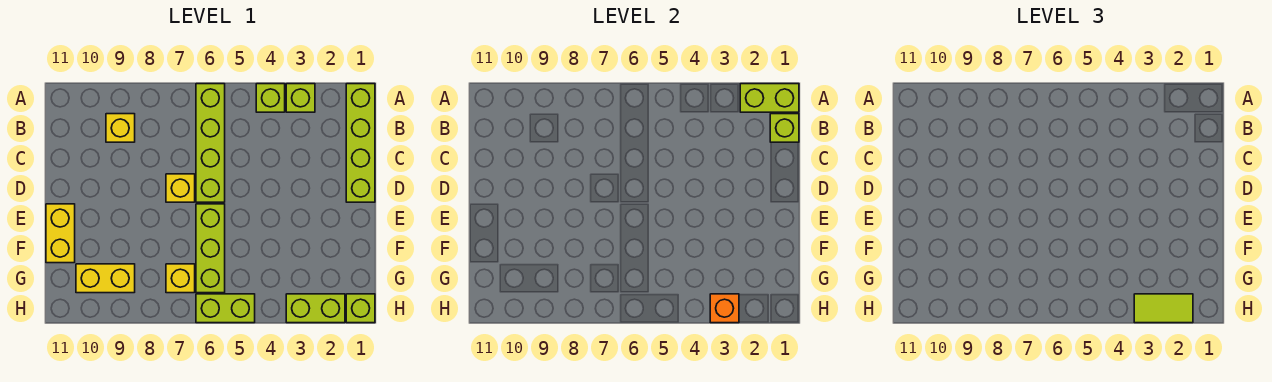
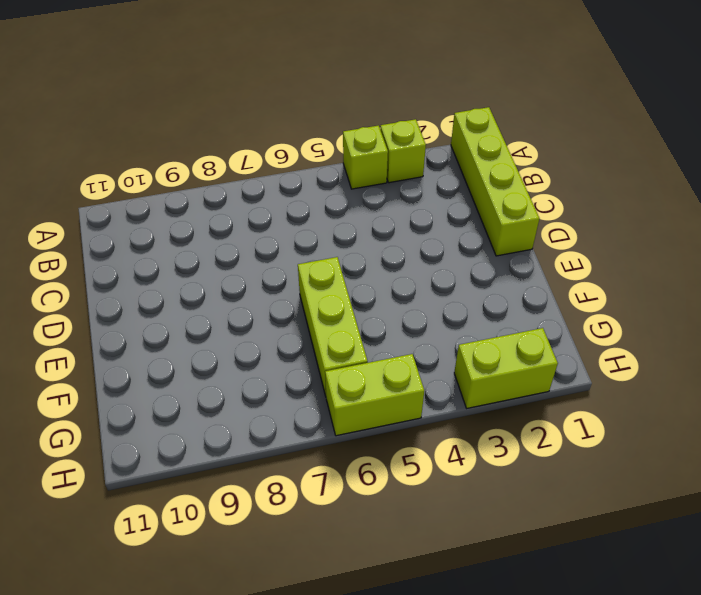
none -> lime 1x4 brick [196,84,225,202]
none -> yellow 1x1 brick [106,114,135,142]
none -> yellow 1x1 brick [166,174,195,202]

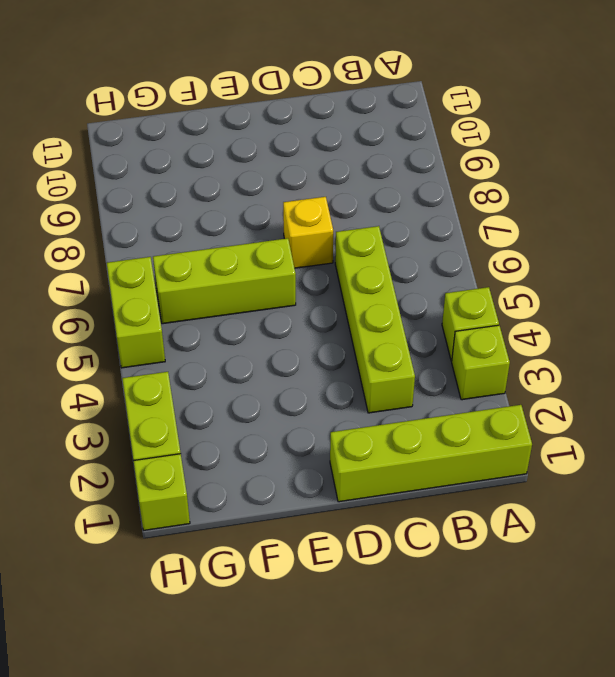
lime 1x4 brick [335,226,415,413] -> lime 1x4 brick turned to [196,84,225,202]
none -> yellow 1x1 brick [106,114,135,142]
none -> yellow 1x2 brick [46,204,75,263]
none -> yellow 1x1 brick [166,264,195,293]

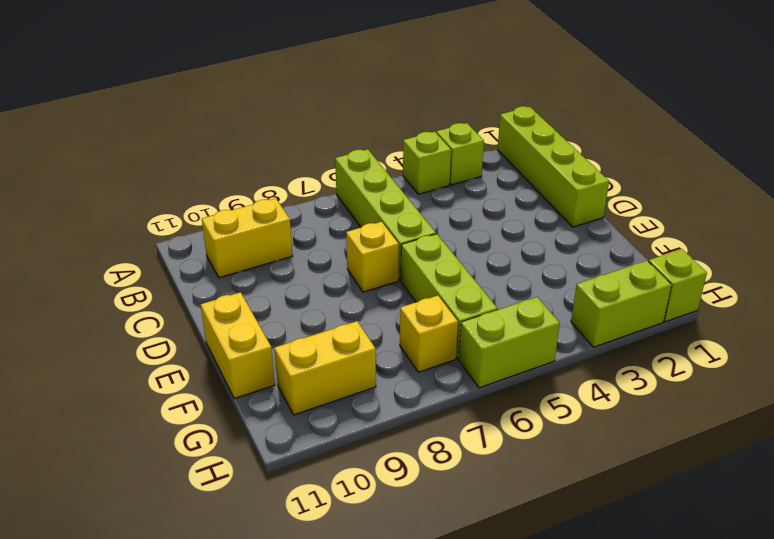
yellow 1x2 brick [202,198,292,278] -> yellow 1x1 brick [106,114,135,142]
none -> lime 1x2 brick [740,84,799,112]
none -> lime 1x1 brick [770,114,799,142]
none -> orange 1x1 brick [710,294,739,323]

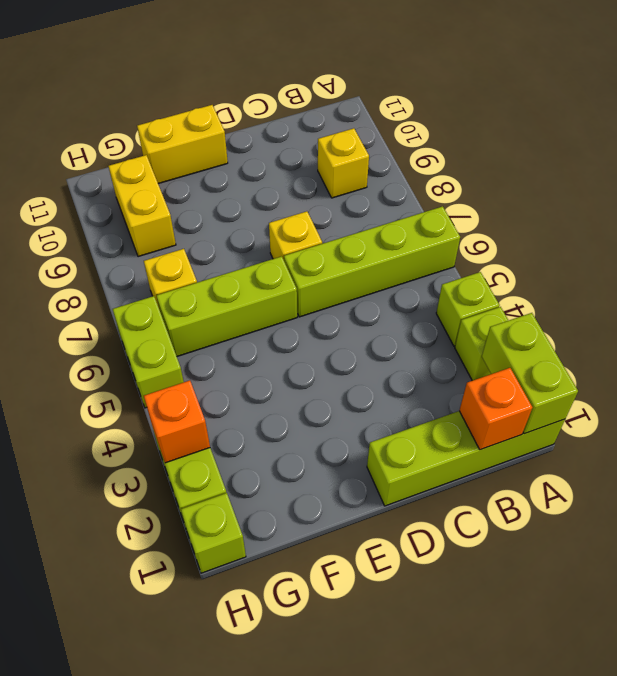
orange 1x1 brick [459,368,532,450] -> lime 1x1 brick [770,114,799,142]
none -> lime 1x2 tile [1134,294,1193,323]

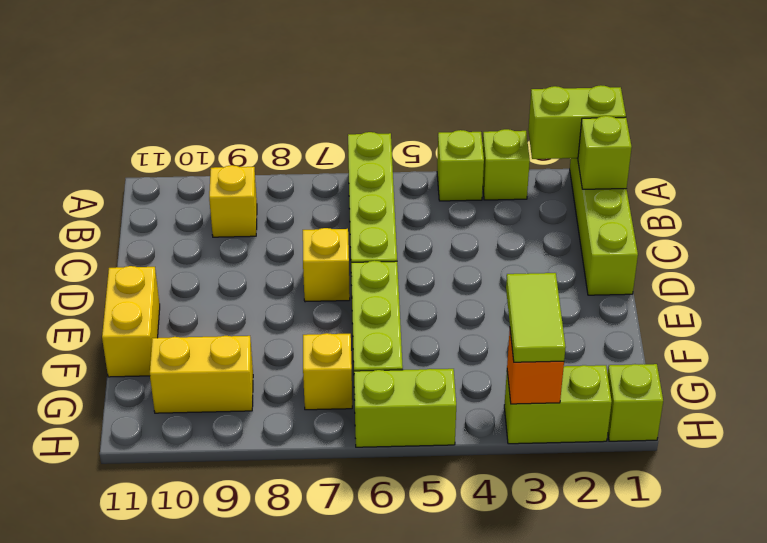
lime 1x2 tile [506,273,566,362] -> lime 1x2 tile turned to [1134,294,1193,323]

